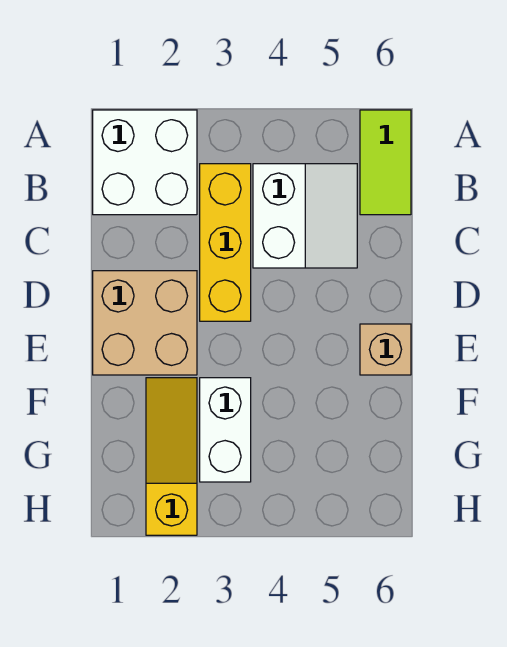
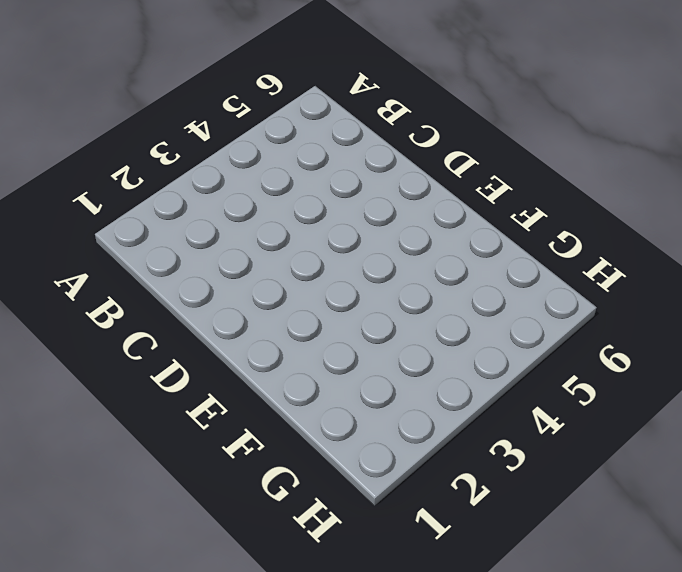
none -> white 2x2 brick [93,110,197,215]
none -> lime 1x2 tile [360,110,411,215]

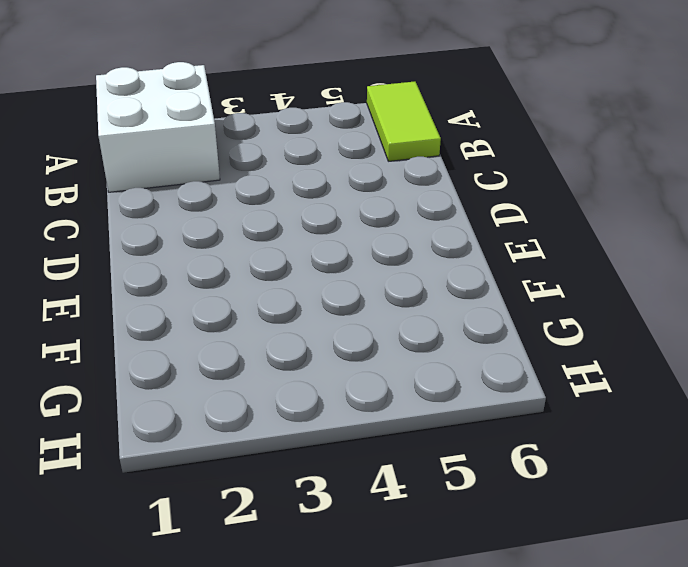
none -> yellow 1x3 brick [200,164,251,321]
none -> white 2x2 slope [253,164,357,268]

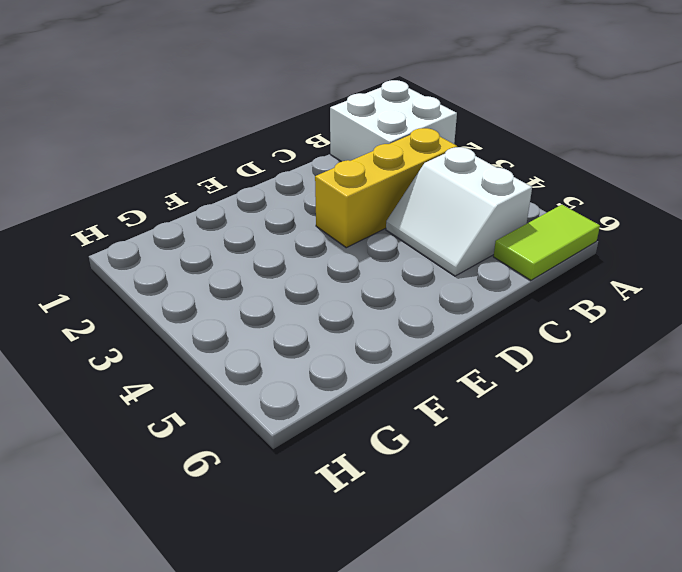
white 2x2 slope [386,147,532,276] -> white 2x2 slope turned to [253,164,357,268]
none -> tan 2x2 brick [93,271,197,375]
none -> tan 1x1 brick [360,324,411,375]

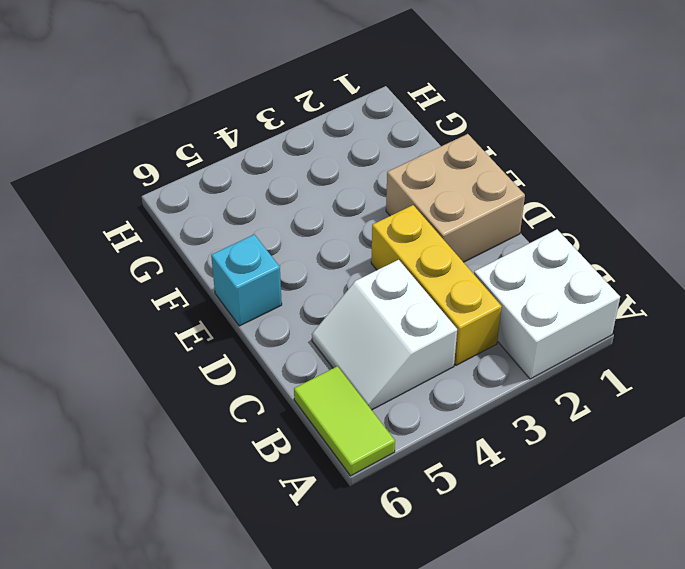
cyan 1x1 brick [211,234,282,326] -> tan 1x1 brick [360,324,411,375]
none -> yellow 1x3 slope [146,378,197,535]
none -> white 1x2 brick [200,378,251,482]

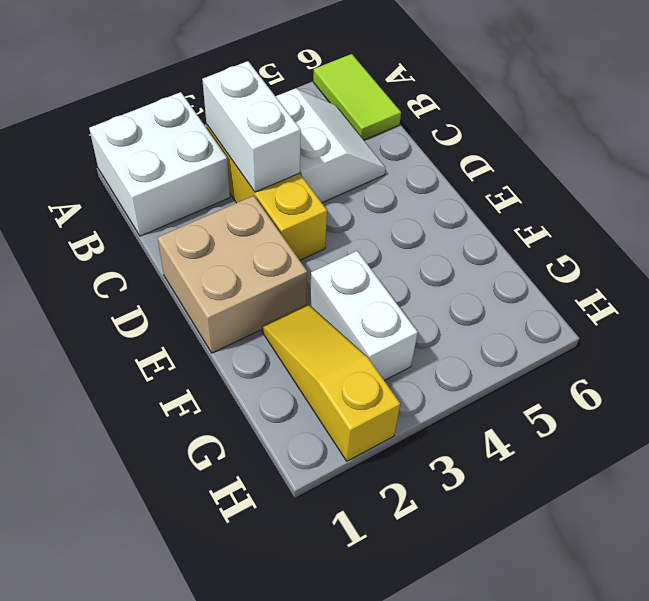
white 1x2 brick [202,61,301,192] -> none
none -> tan 1x1 brick [360,324,411,375]

